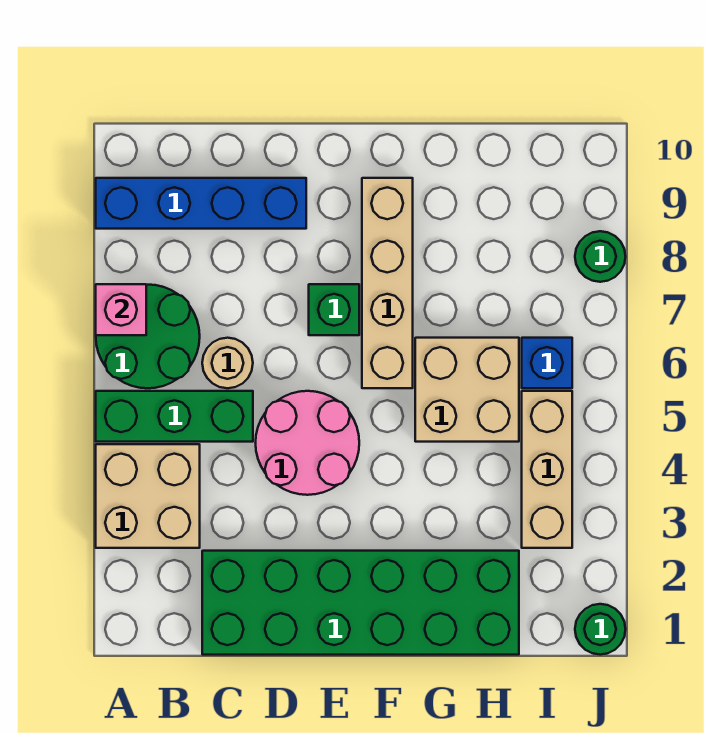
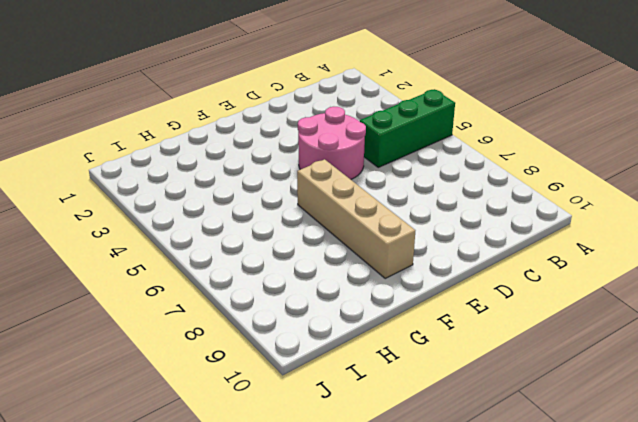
none -> tan 2x2 brick [96,444,200,548]
none -> green 2x2 round brick [96,285,200,388]
none -> blue 1x4 brick [96,178,306,229]

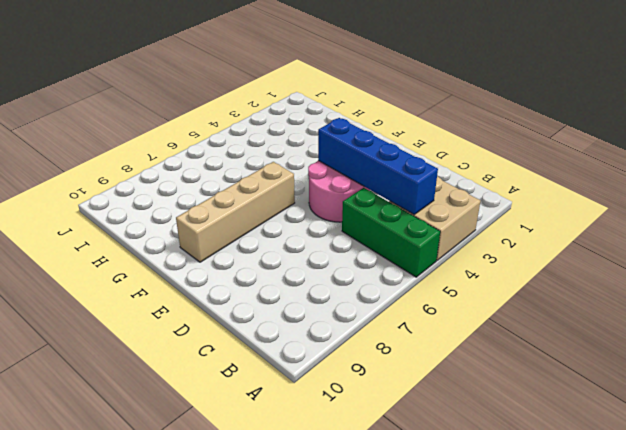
blue 1x4 brick [318,118,438,214] -> blue 1x4 brick moved to [96,178,306,229]
none -> green 2x2 round brick [96,285,200,388]
none -> green 2x6 brick [202,551,519,655]
none -> tan 1x1 round brick [202,338,253,388]

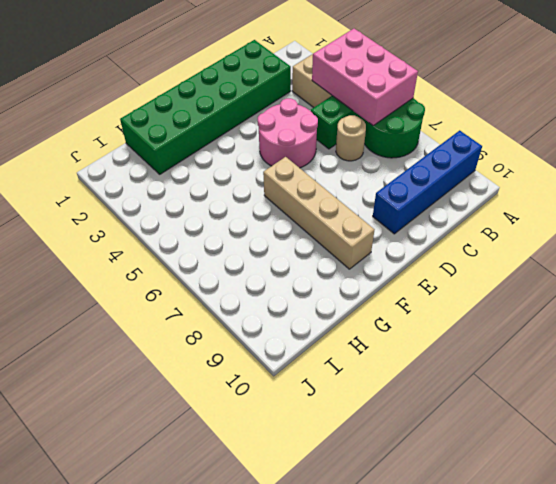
pink 2x3 brick [312,29,418,125] -> none
none -> green 1x1 brick [309,284,359,335]
none -> tan 2x2 brick [415,338,519,442]
none -> tan 1x3 brick [522,391,572,548]

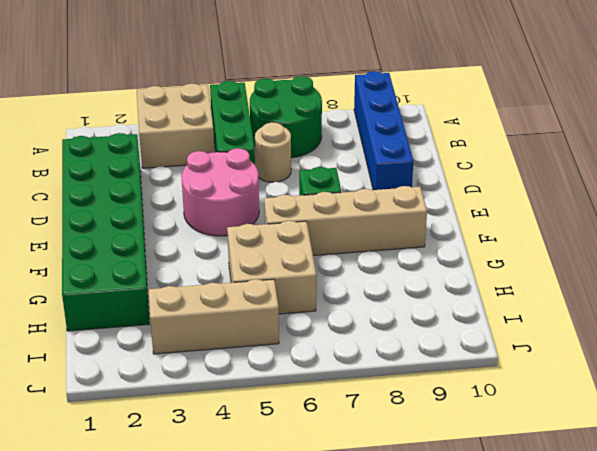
none -> blue 1x1 brick [522,338,572,388]
none -> green 1x1 round brick [575,604,626,655]
none -> green 1x1 round brick [575,231,626,282]

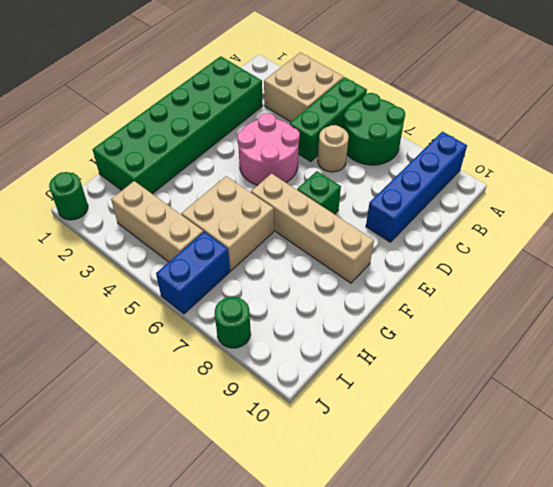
blue 1x2 brick [156,232,230,314] -> blue 1x1 brick [522,338,572,388]
none -> pink 1x1 brick [96,284,146,335]

